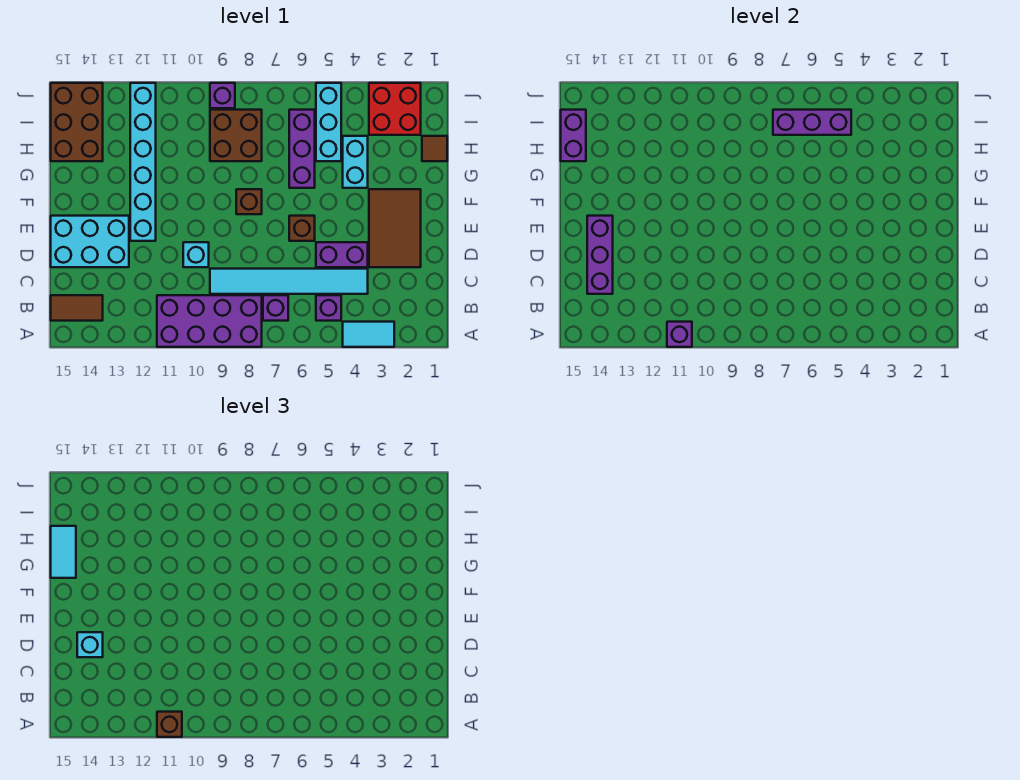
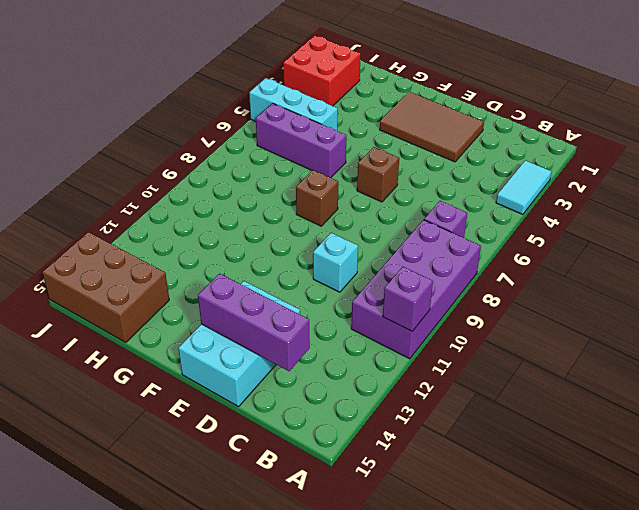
none -> purple 1x1 brick [316,295,341,321]
none -> brown 1x2 tile [51,295,103,321]
none -> cyan 1x6 tile [210,269,368,294]

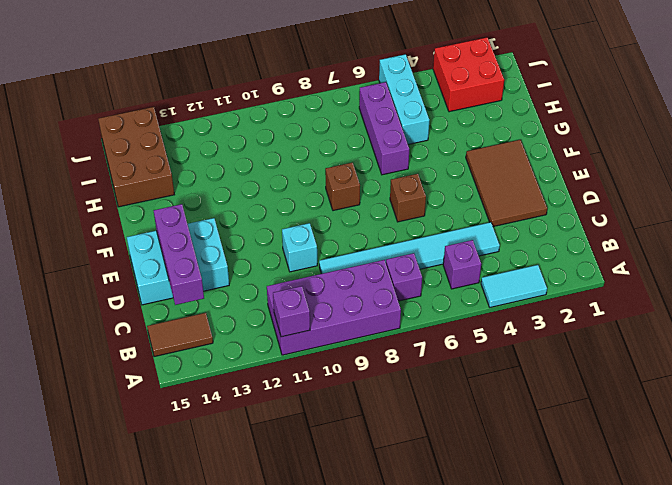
none -> purple 1x2 brick [316,242,368,267]
none -> cyan 1x6 brick [130,83,156,241]
none -> cyan 1x2 brick [343,136,368,188]

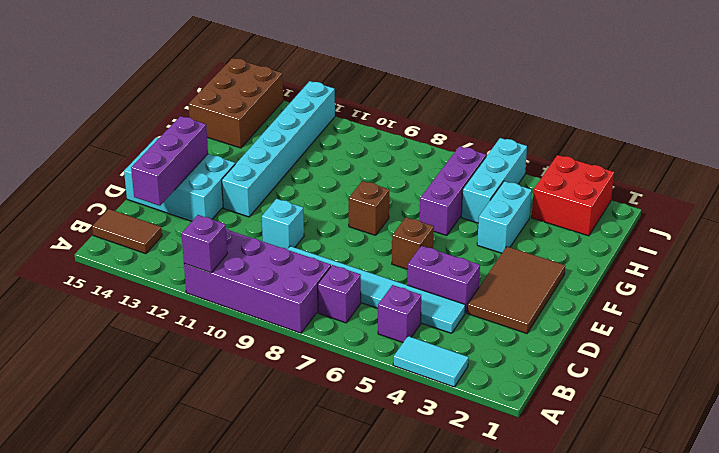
none -> brown 1x1 tile [422,136,447,161]
none -> brown 2x2 brick [210,110,262,161]
none -> purple 1x1 brick [210,83,235,108]

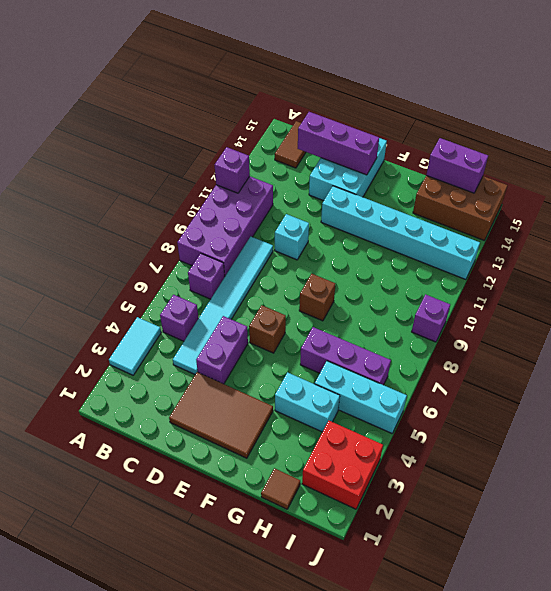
none -> brown 2x2 brick [210,110,262,161]
none -> purple 1x3 brick [773,110,851,135]
none -> brown 1x1 brick [157,712,182,737]

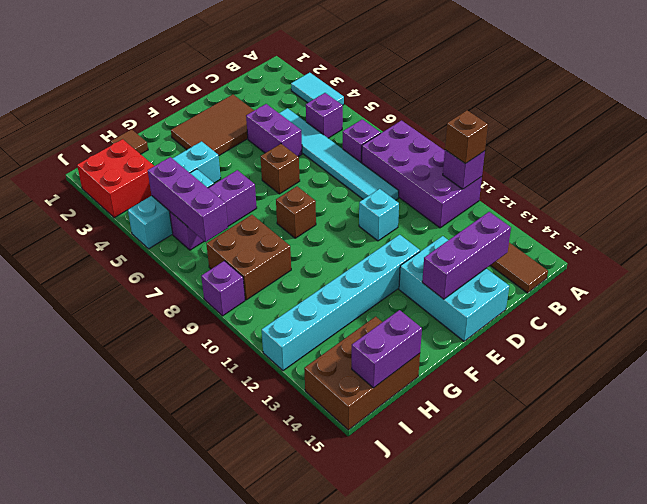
none -> cyan 1x1 brick [77,632,103,657]
none -> cyan 1x2 tile [51,526,76,578]

